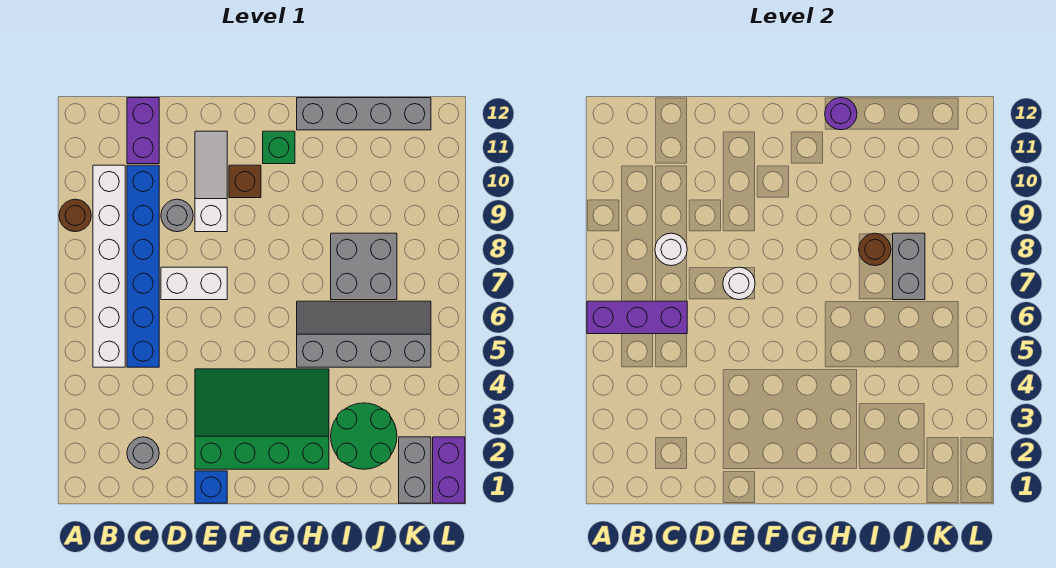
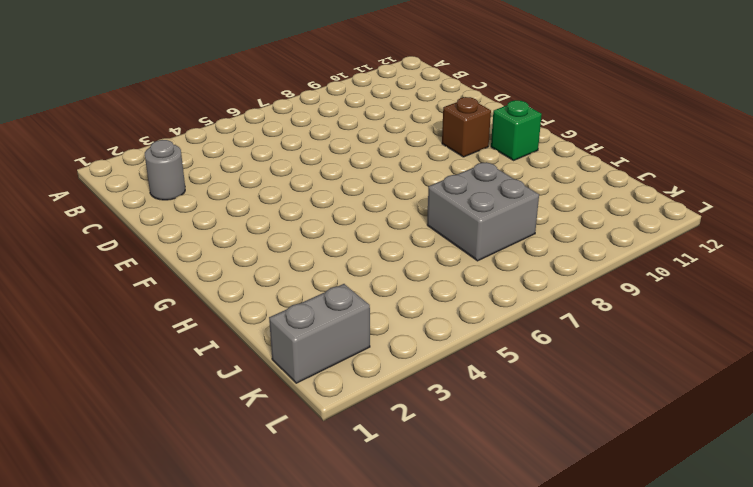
none -> brown 1x1 round brick [59,199,91,232]
none -> white 1x6 brick [93,165,125,367]
none -> blue 1x6 brick [127,165,159,367]

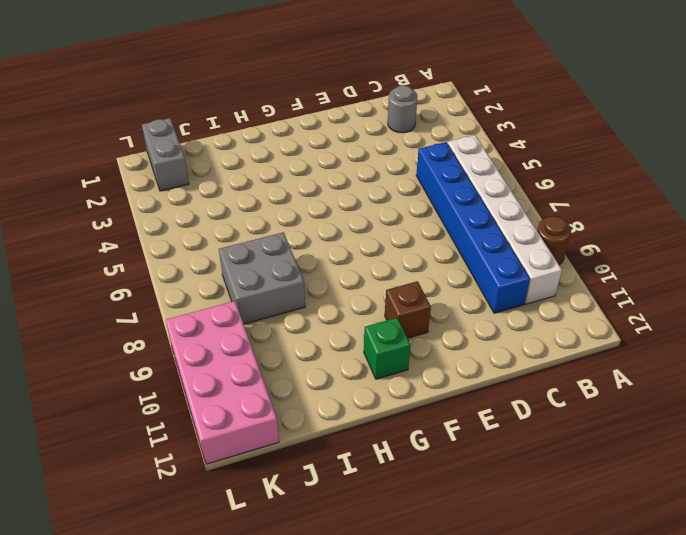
pink 2x4 brick [166,301,279,464] -> grey 1x4 brick [297,98,431,130]
none -> purple 1x2 brick [127,98,159,164]
none -> white 1x2 brick [161,267,227,300]
none -> grey 1x1 round brick [161,199,193,232]

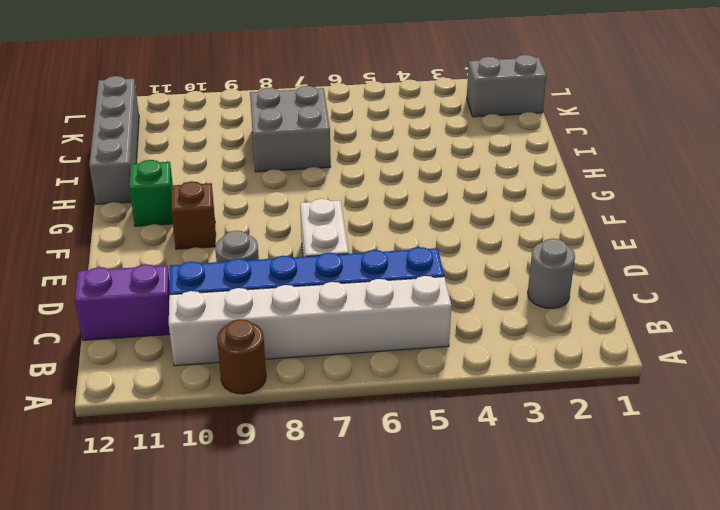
none -> blue 1x1 brick [195,471,227,503]
none -> green 3x4 slope [195,369,329,469]
none -> white 1x3 slope [195,131,227,232]

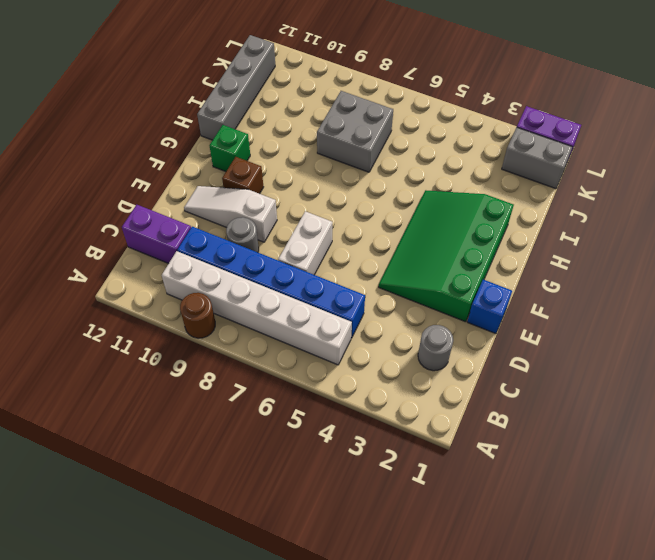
none -> grey 2x4 slope [297,301,431,367]
none -> green 2x2 round brick [331,403,397,469]
none -> purple 1x3 brick [587,301,687,334]

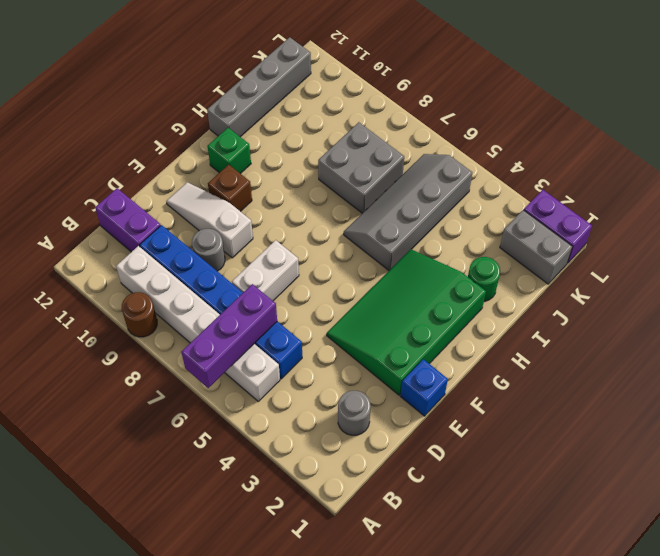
green 1x1 round brick [468,257,500,301] -> green 2x2 round brick [331,403,397,469]
none -> white 1x1 round brick [655,233,687,266]
none -> white 1x1 round brick [723,267,755,300]
none -> purple 1x1 round brick [825,98,857,130]

